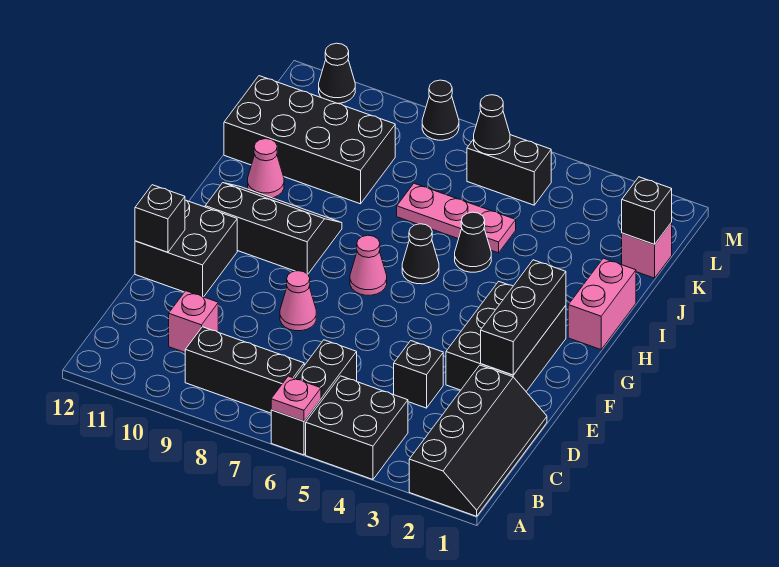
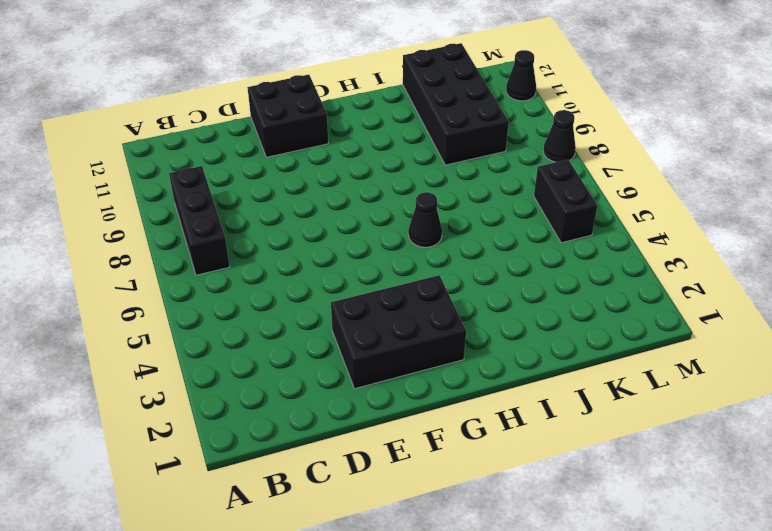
none -> black 2x4 slope [409,365,547,516]
none -> black 2x2 brick [306,376,408,479]
none -> black 1x3 brick [271,340,357,455]

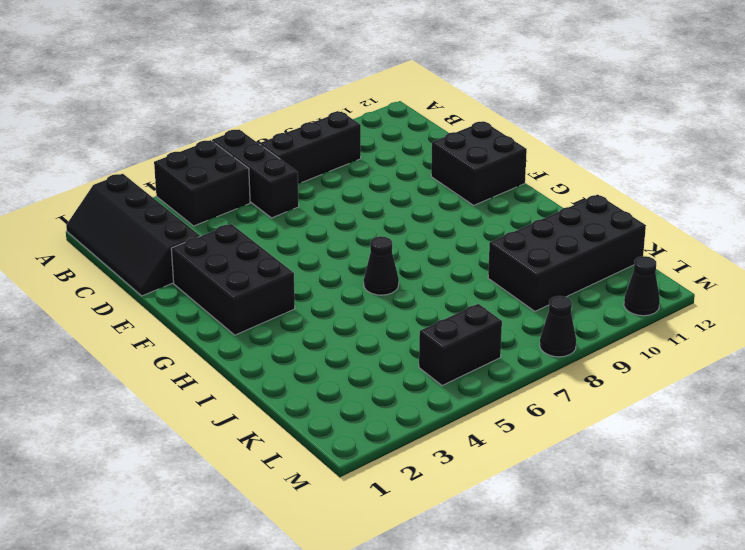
none -> pink 1x1 brick [169,291,218,352]
none -> black 1x1 brick [394,341,443,408]
none -> pink 1x1 cone [280,271,316,331]

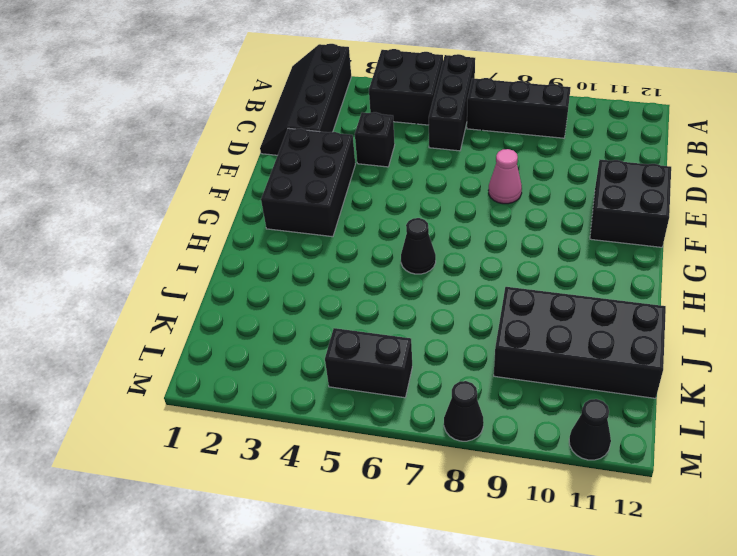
none -> pink 1x1 brick [169,291,218,352]
none -> pink 1x1 cone [350,235,387,295]
none -> black 2x3 slope [205,183,342,274]

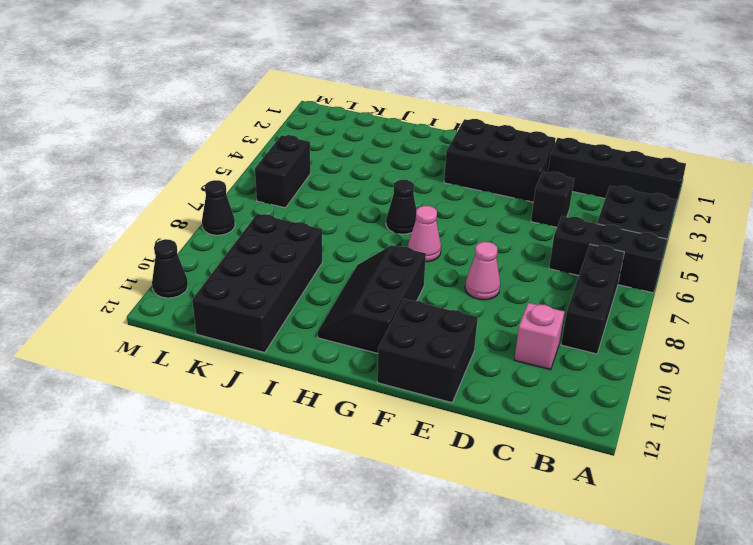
none -> pink 1x2 brick [568,258,636,349]
none -> black 1x1 cone [455,212,491,272]
none -> pink 1x1 cone [248,139,284,198]

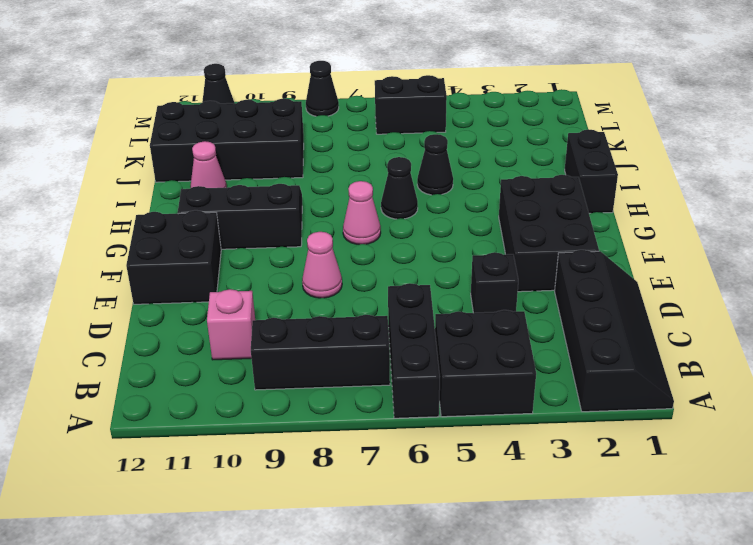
black 1x2 brick [565,129,618,213] -> pink 1x2 brick [568,258,636,349]
none -> pink 1x3 plate [397,183,516,253]
none -> pink 1x1 brick [622,223,672,278]
none -> pink 1x1 plate [271,376,321,421]

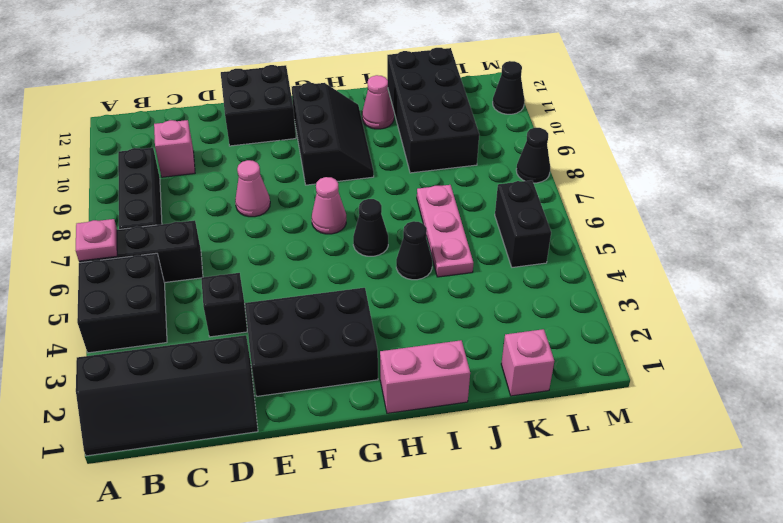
none -> black 1x3 brick [481,260,566,375]
none -> black 1x1 brick [135,185,185,252]
none -> black 1x1 brick [622,177,672,244]

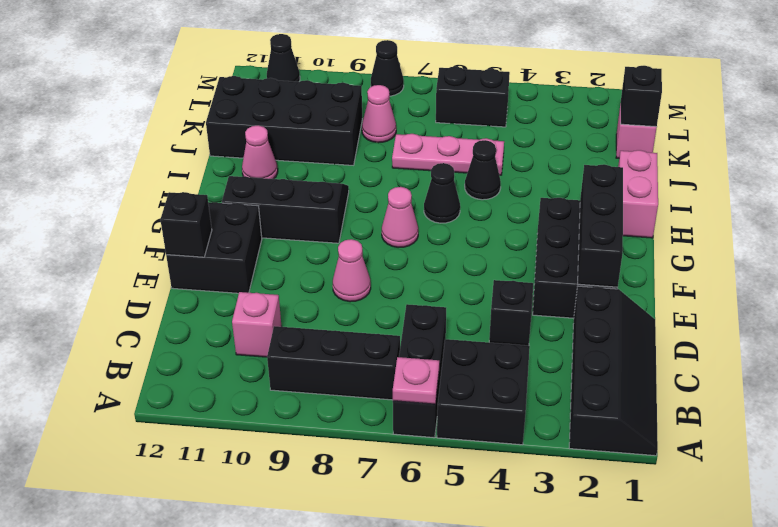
pink 1x1 cone [362,85,396,143] -> none
none -> black 1x1 cone [474,95,510,155]

